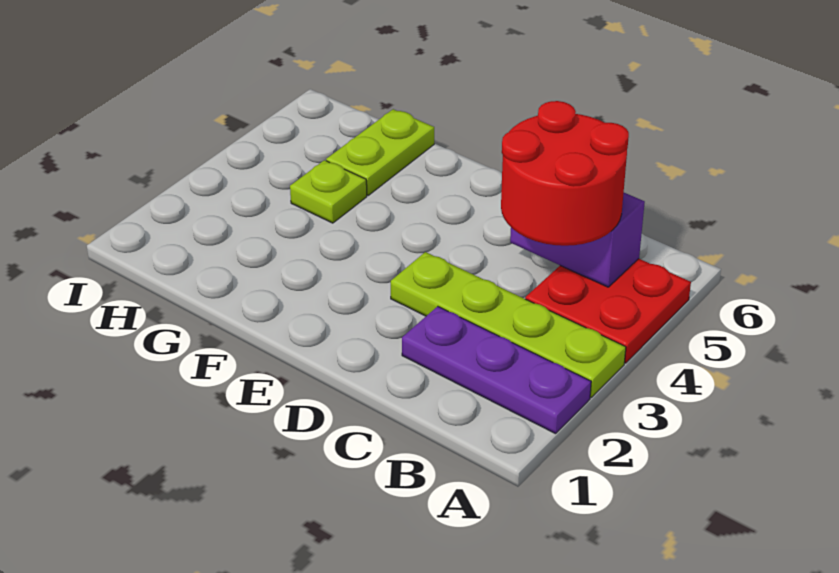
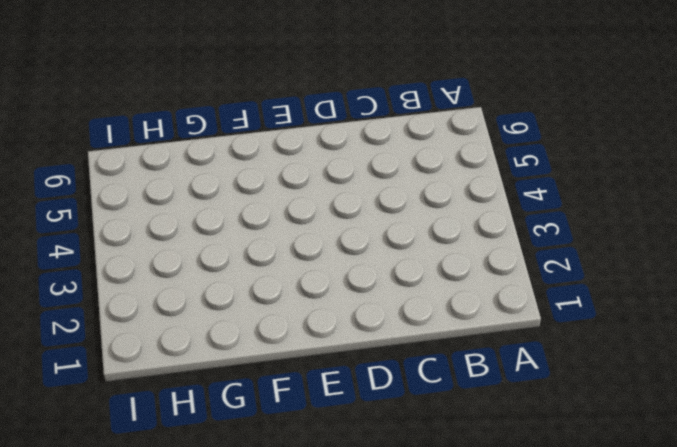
none -> purple 1x3 plate [402,306,591,434]
none -> lime 1x4 plate [391,252,626,398]

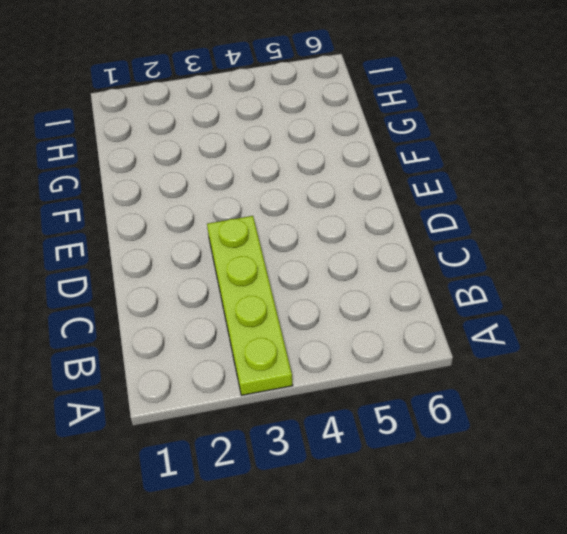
none -> purple 1x3 plate [402,306,591,434]
none -> red 2x2 plate [525,259,691,363]

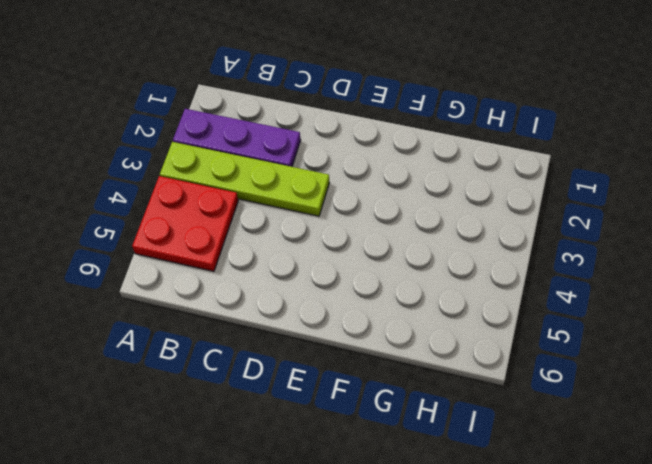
none -> lime 1x1 plate [290,160,367,223]
none -> lime 1x2 plate [326,109,434,195]

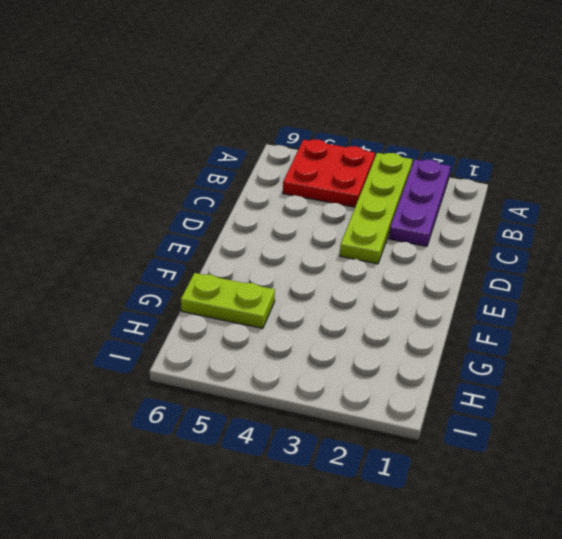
none -> lime 1x1 plate [290,160,367,223]
none -> purple 1x2 brick [510,193,645,287]

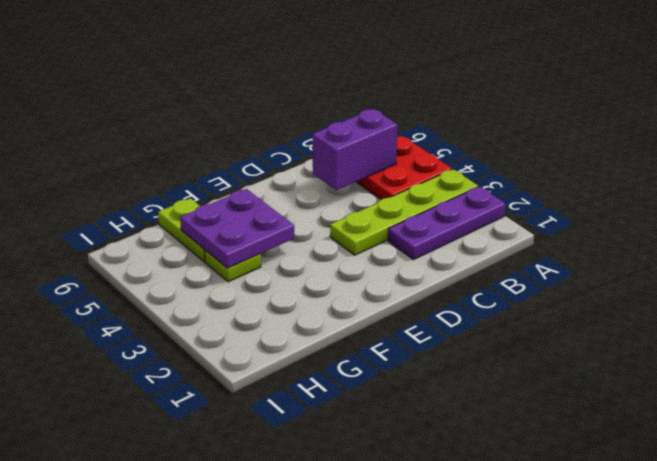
purple 2x2 plate [180,189,294,268] -> none
none -> red 2x2 round brick [501,101,629,246]

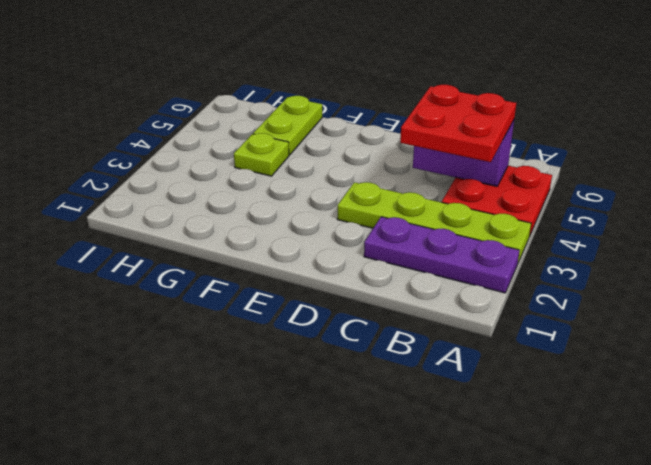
red 2x2 plate [400,85,516,162] -> red 2x2 round brick [501,101,629,246]

